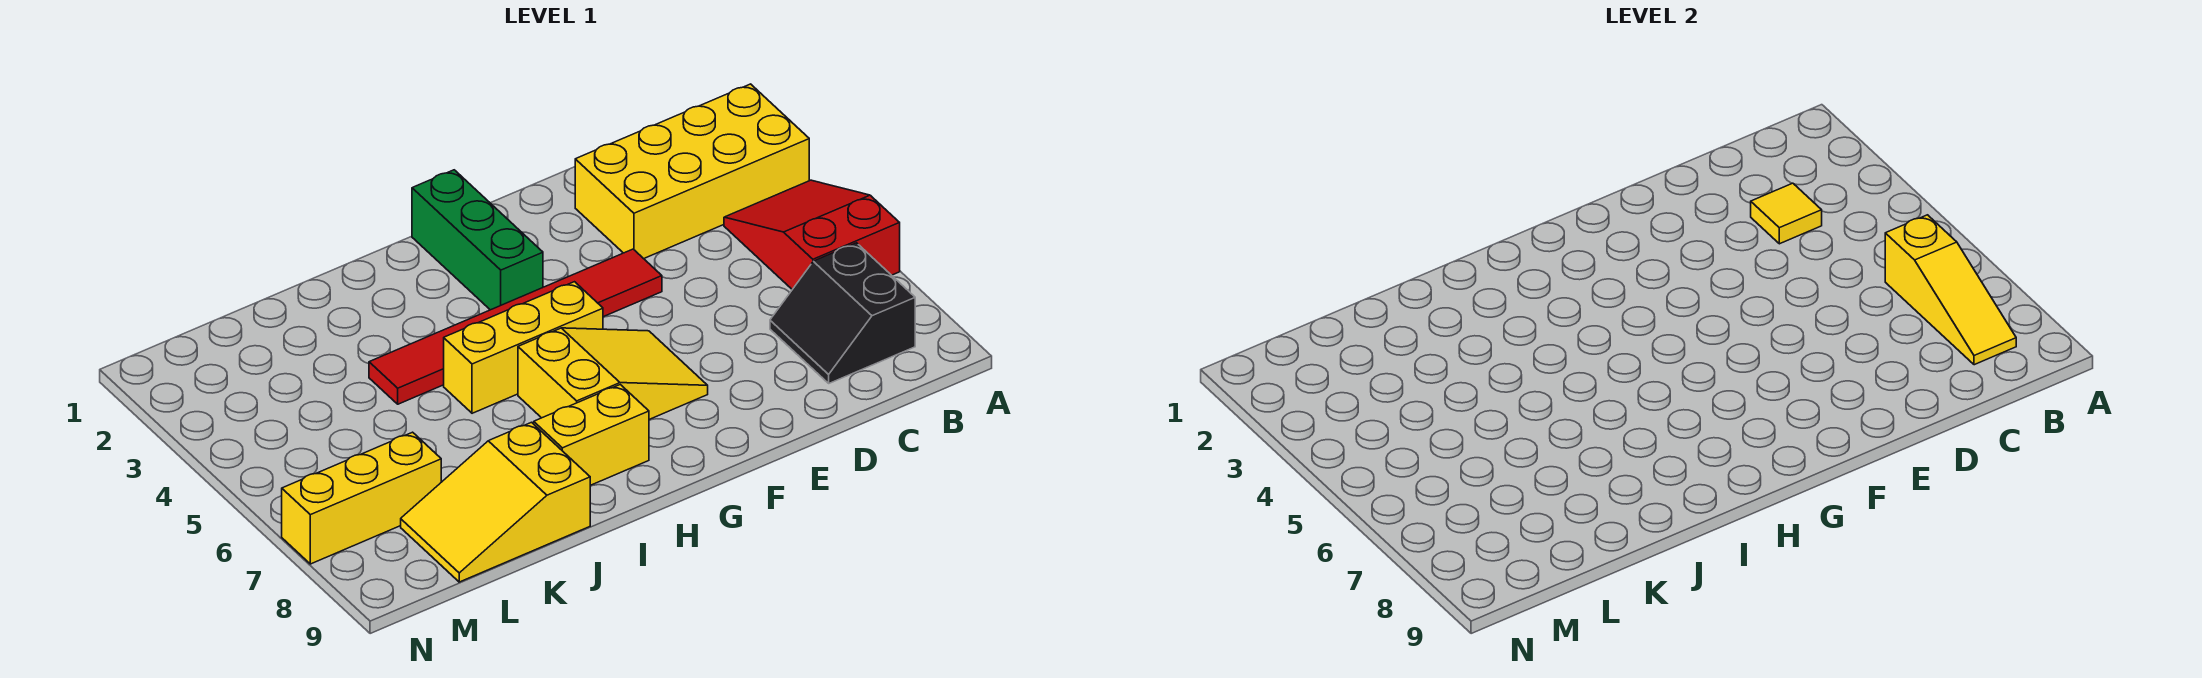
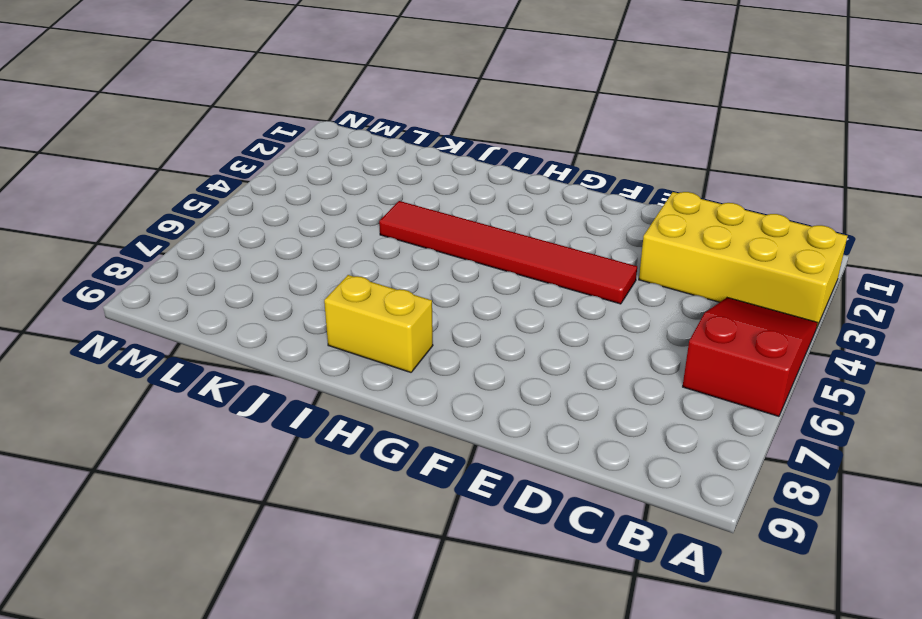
none -> black 2x2 slope [770,243,915,383]
none -> yellow 2x3 slope [518,328,708,419]
none -> green 1x3 brick [412,170,543,310]

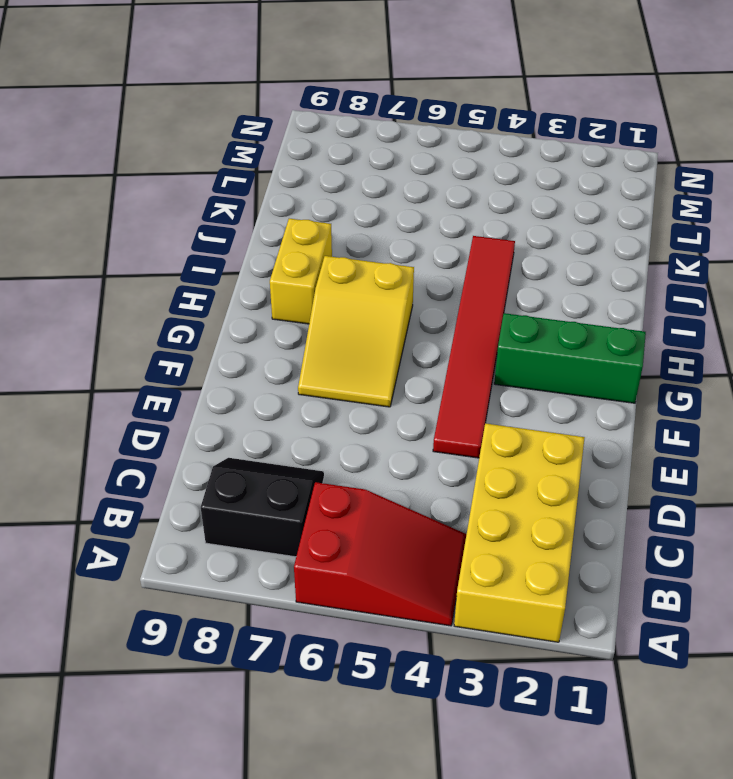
none -> yellow 1x3 brick [444,282,603,413]
none -> yellow 2x3 slope [401,422,590,582]
none -> yellow 1x3 brick [282,432,441,564]

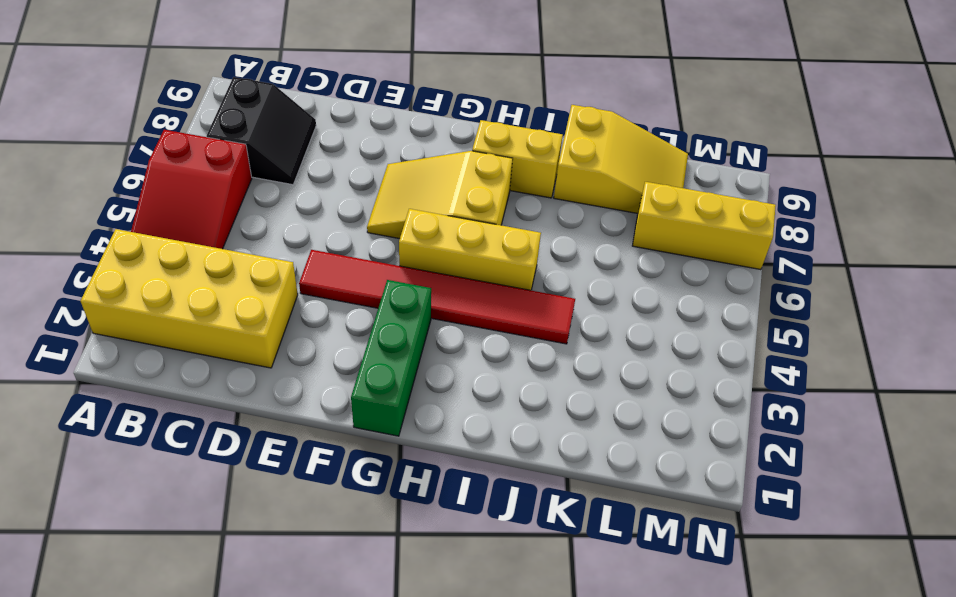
none -> yellow 1x3 slope [1885,215,2016,365]
none -> yellow 1x1 tile [1751,183,1822,244]

